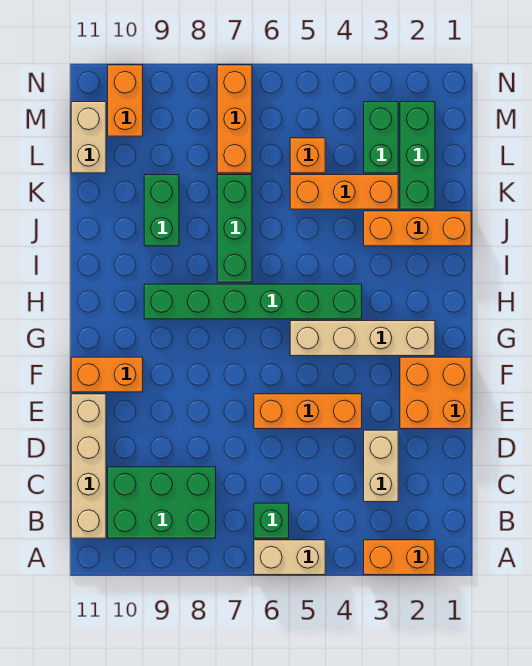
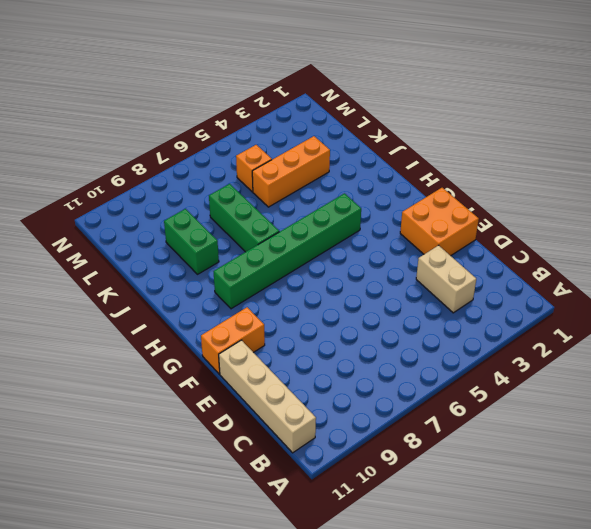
none -> orange 1x2 brick [364,540,435,575]
none -> tan 1x2 brick [254,540,325,575]
none -> green 1x1 brick [254,503,289,538]

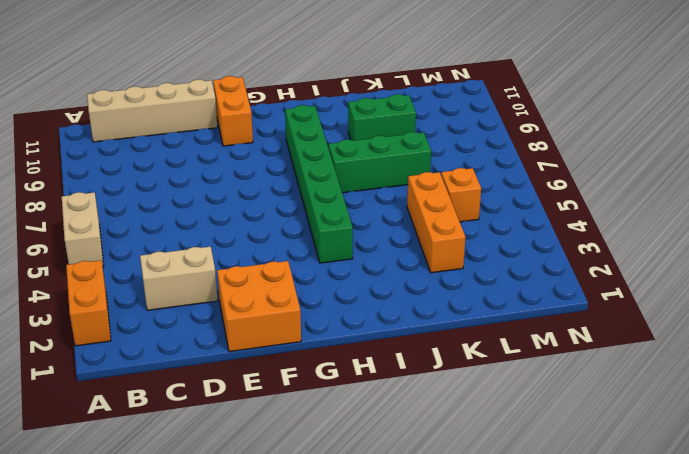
none -> green 1x1 brick [254,503,289,538]
none -> green 2x3 brick [108,467,216,538]
none -> orange 1x3 brick [254,394,362,429]

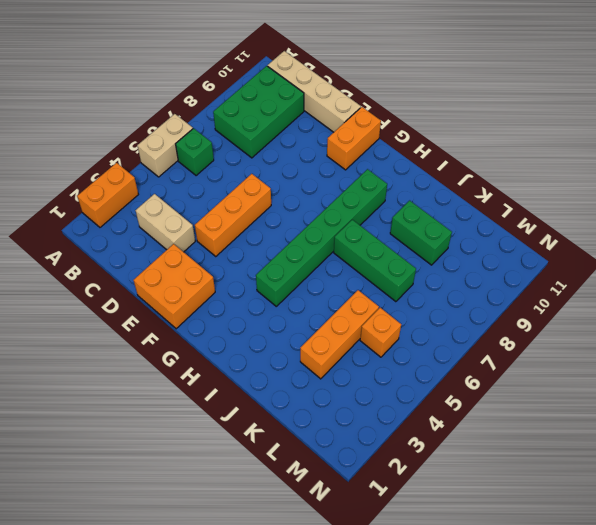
none -> tan 1x4 brick [290,321,435,356]
none -> orange 1x3 brick [364,211,471,246]
none -> green 1x3 brick [400,102,435,209]

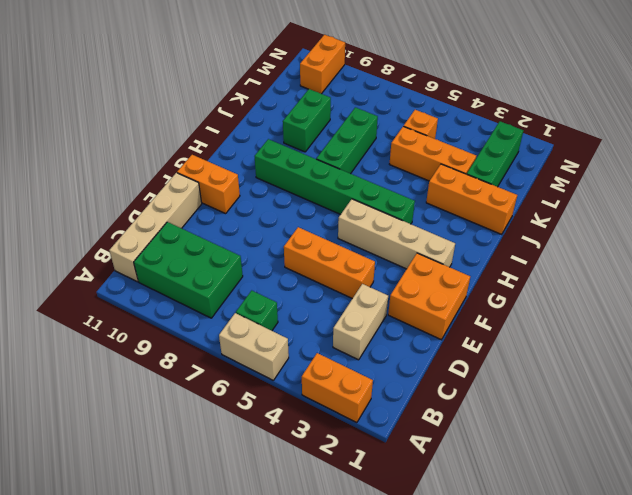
none -> green 1x2 brick [364,102,398,173]
none -> orange 1x3 brick [217,65,252,173]
none -> tan 1x2 brick [71,102,106,173]

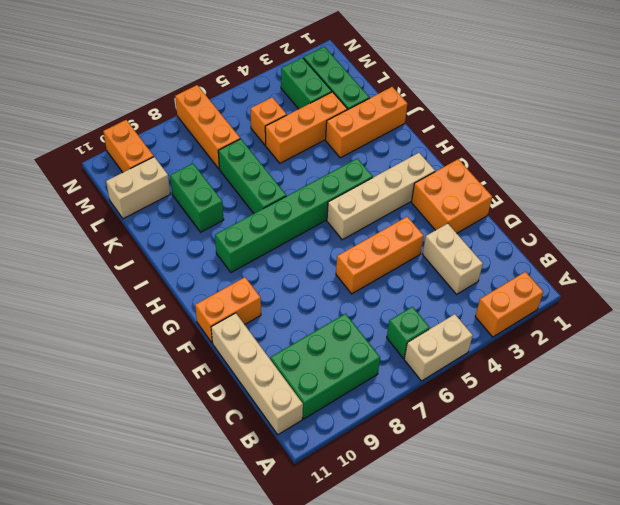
tan 1x2 brick [106,157,170,219] -> tan 1x2 brick turned to [71,102,106,173]

